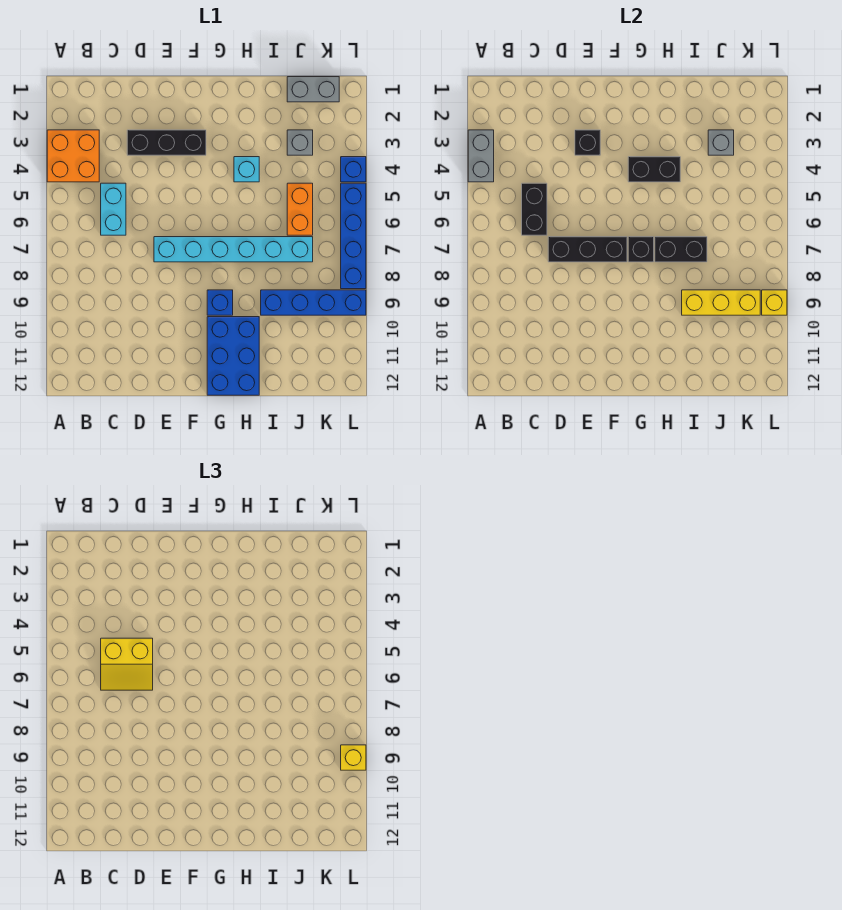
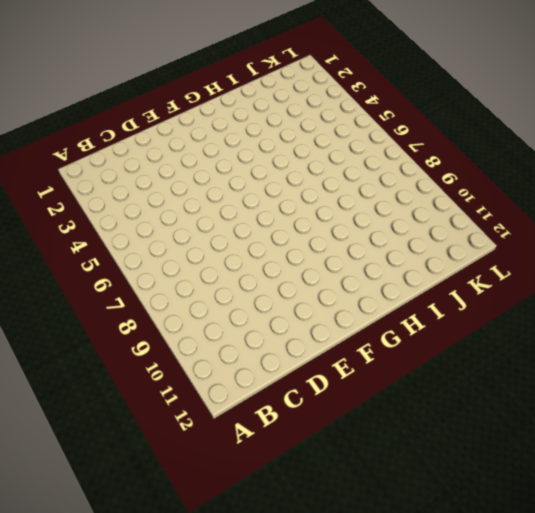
none -> orange 2x2 brick [47,130,99,182]
none -> cyan 1x2 brick [101,183,126,235]
none -> black 1x3 brick [127,130,206,155]

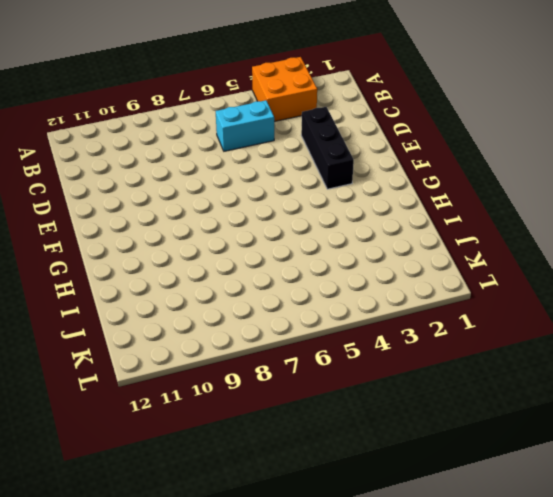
none -> cyan 1x6 brick [154,237,313,262]
none -> blue 1x1 brick [207,290,233,315]
none -> blue 2x3 brick [207,317,259,395]

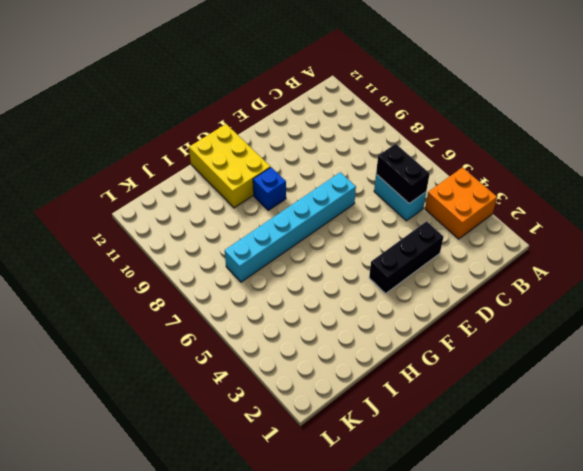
yellow 2x3 brick [189,124,270,208] -> blue 2x3 brick [207,317,259,395]
none -> cyan 1x1 brick [234,157,259,182]
none -> blue 1x4 brick [261,290,366,315]
none -> grey 1x2 brick [287,77,339,102]

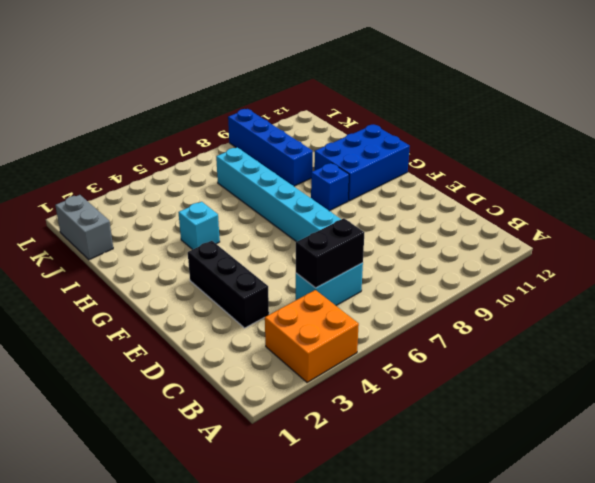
none -> grey 1x1 brick [287,130,313,155]
none -> orange 1x2 brick [287,183,313,235]
none -> blue 1x1 brick [341,157,366,182]

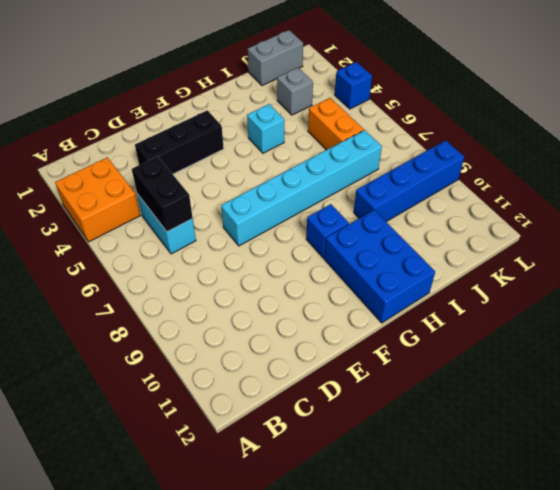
none -> blue 1x4 brick [341,183,366,289]
none -> grey 1x2 brick [468,130,494,182]
none -> black 1x3 brick [548,237,627,262]

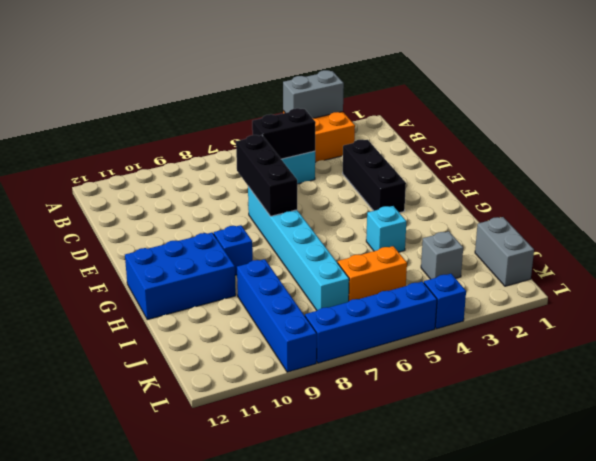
none -> black 1x1 brick [575,130,600,155]
none -> black 1x2 brick [628,157,680,182]
none -> black 1x1 brick [628,237,654,262]

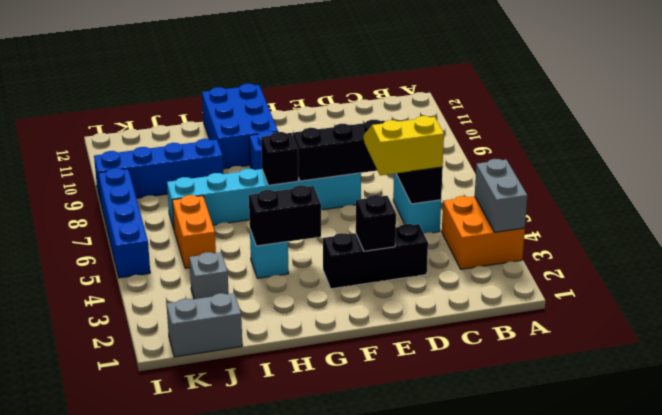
none -> blue 1x1 brick [341,157,366,182]
none -> black 1x2 brick [655,237,707,262]
none -> yellow 1x3 brick [682,290,760,315]

